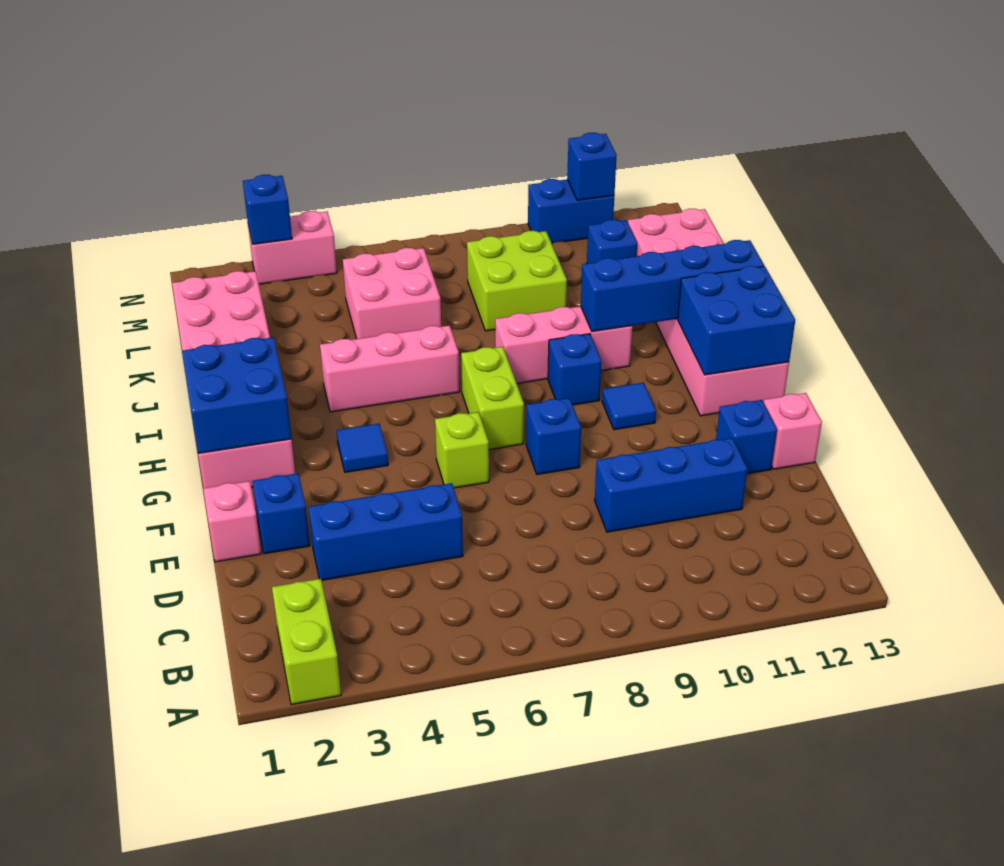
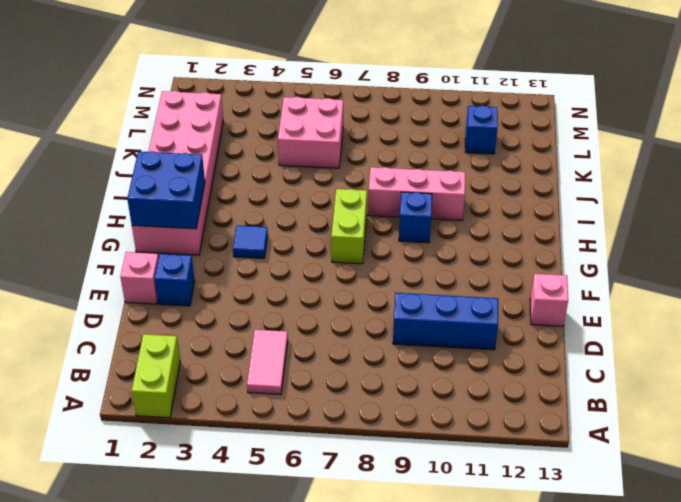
pink 1x2 tile [247,330,288,395] -> none
none -> blue 1x3 brick [308,483,463,580]
none -> blue 1x1 brick [716,400,777,474]
none -> lime 1x1 brick [435,412,489,488]

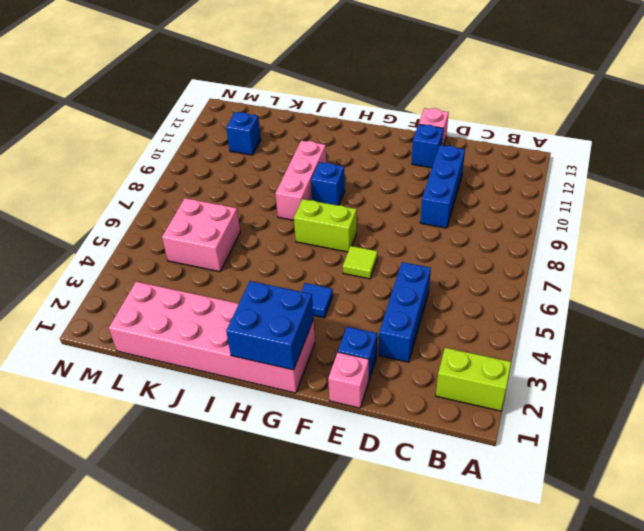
lime 1x1 tile [343,246,377,279] -> lime 1x1 brick [435,412,489,488]
none -> blue 1x1 brick [526,398,581,475]
none -> blue 1x1 tile [602,383,656,430]
none -> pink 2x6 brick [628,209,789,416]

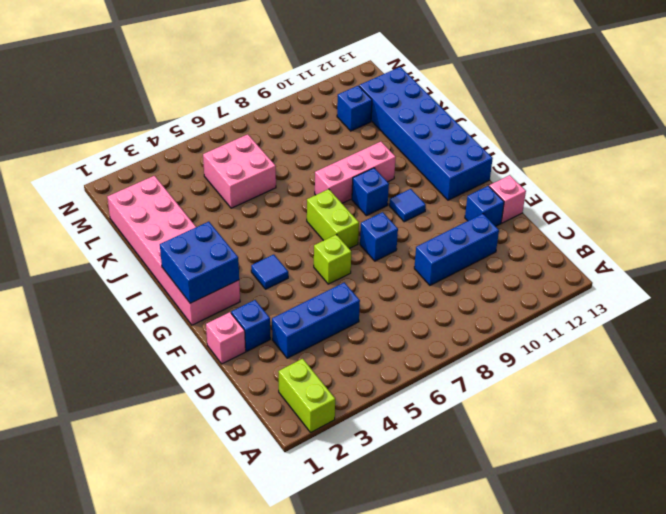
blue 2x6 brick [359,67,493,200] -> pink 2x6 brick [628,209,789,416]
none -> pink 1x3 brick [320,325,460,412]
none -> lime 2x2 brick [467,231,567,331]
none -> pink 1x2 brick [248,211,337,284]

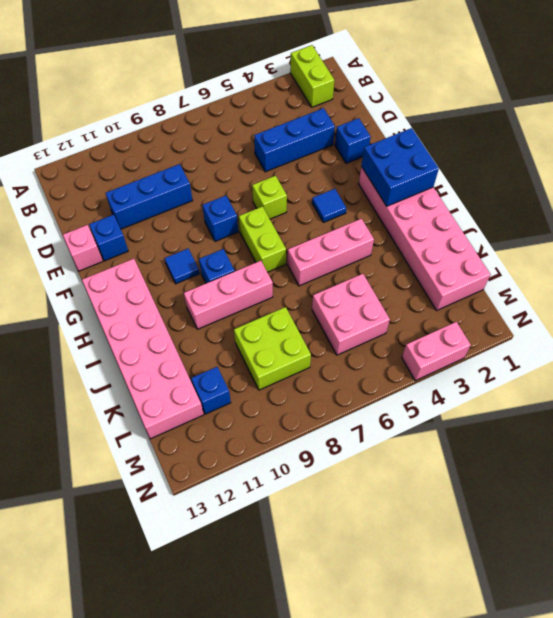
none -> pink 1x1 brick [203,481,261,562]
none -> blue 1x2 brick [528,179,614,243]
none -> blue 2x2 brick [678,266,795,375]

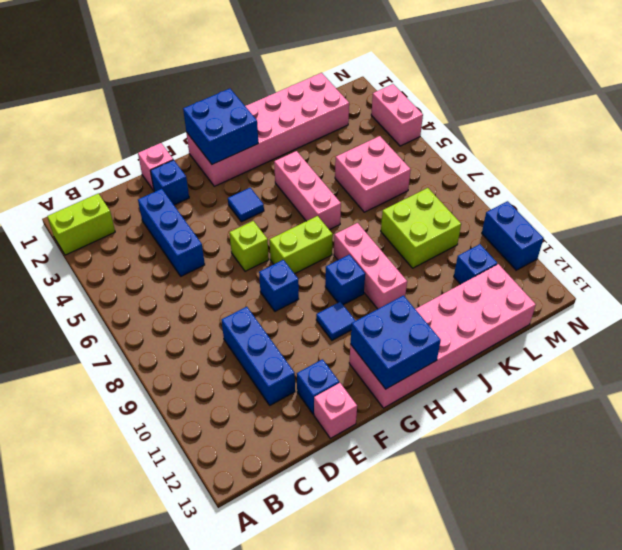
none -> blue 1x4 brick [581,240,764,331]
none -> blue 1x1 brick [243,175,292,244]
none -> blue 1x1 brick [567,133,617,200]

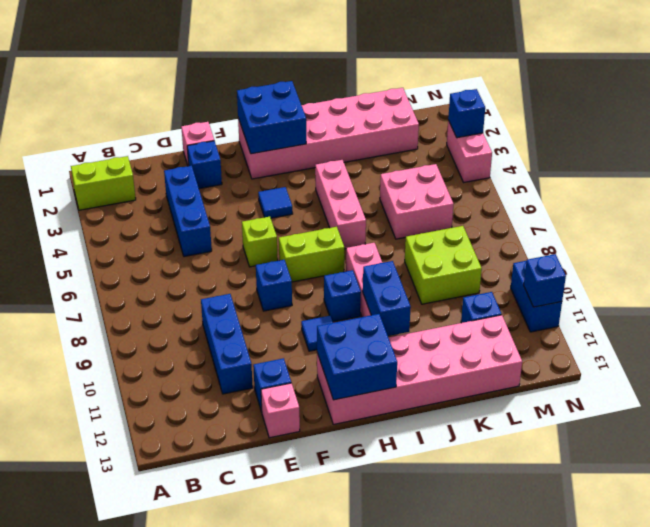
blue 1x2 brick [363,261,411,336] -> blue 1x4 brick [581,240,764,331]

